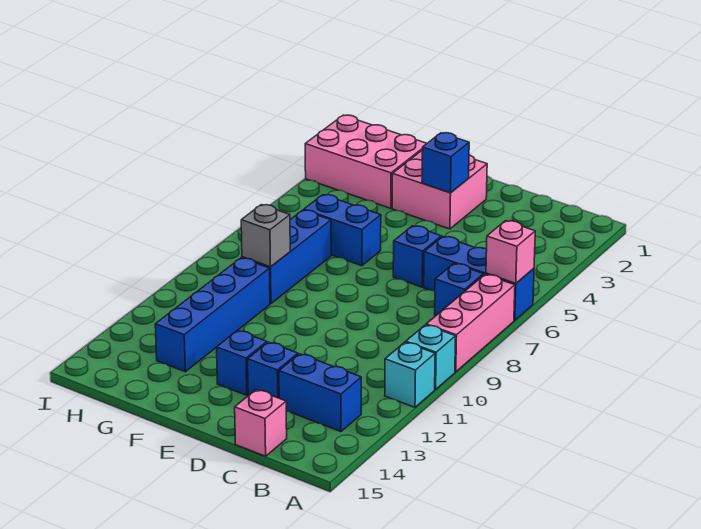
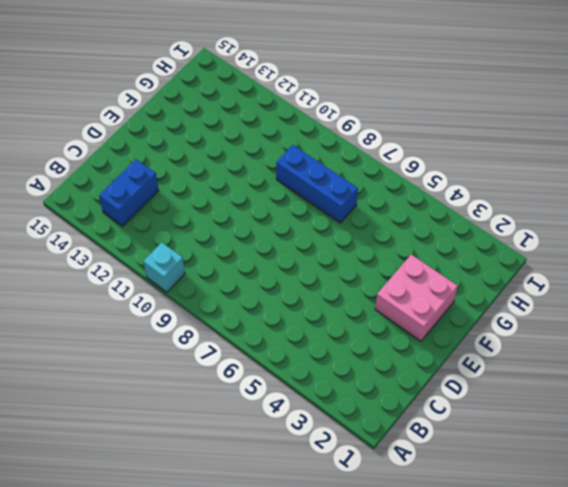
none -> blue 1x3 brick [424,237,534,320]
none -> pink 1x3 brick [426,274,515,372]
none -> cyan 1x1 brick [385,342,435,407]

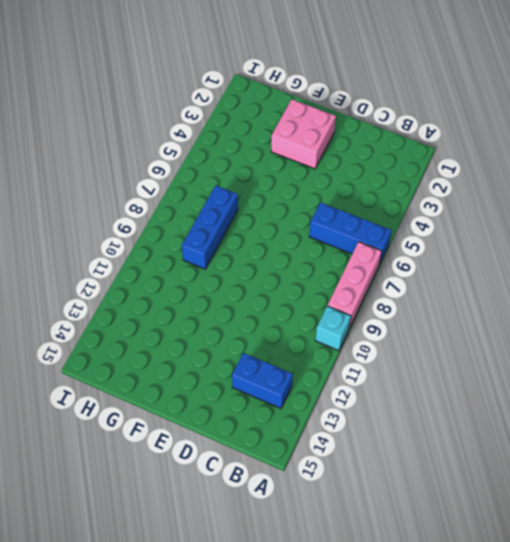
none -> cyan 1x1 brick [385,342,435,407]
none -> blue 1x1 brick [435,263,484,316]
none -> pink 1x1 brick [235,390,287,456]

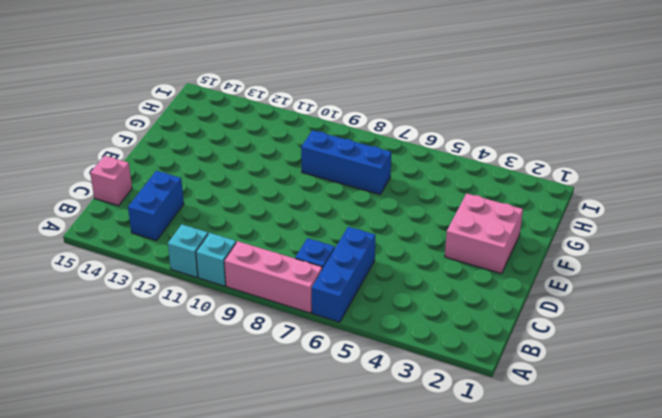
none -> blue 1x1 brick [393,226,441,287]
none -> blue 1x1 brick [248,342,298,398]
none -> blue 1x1 brick [217,330,267,395]

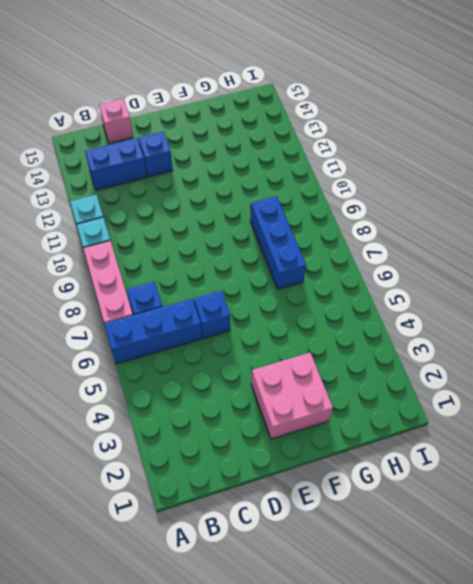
none -> blue 1x1 brick [217,330,267,395]
none -> blue 1x2 brick [304,195,381,266]
none -> pink 2x3 brick [305,115,427,208]

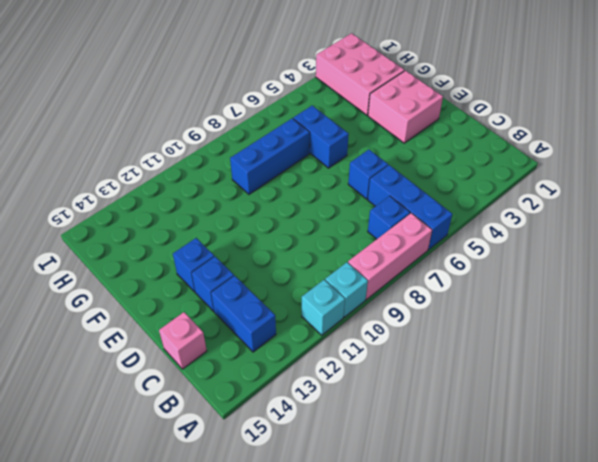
none -> blue 1x4 brick [155,258,270,372]
none -> pink 1x1 brick [486,221,535,283]
none -> blue 1x1 brick [422,133,469,193]

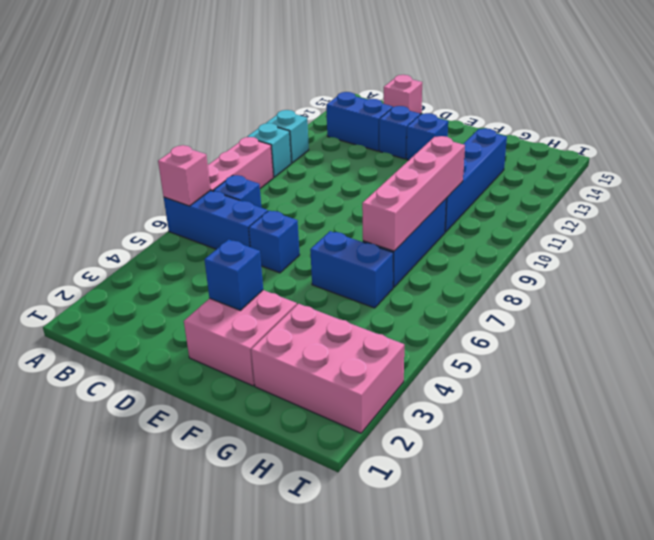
pink 1x4 brick [362,136,465,251] -> grey 1x1 brick [241,205,290,267]

